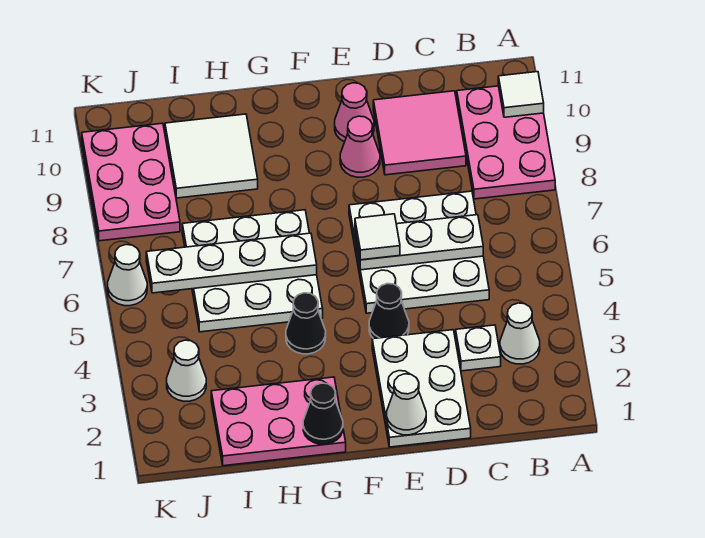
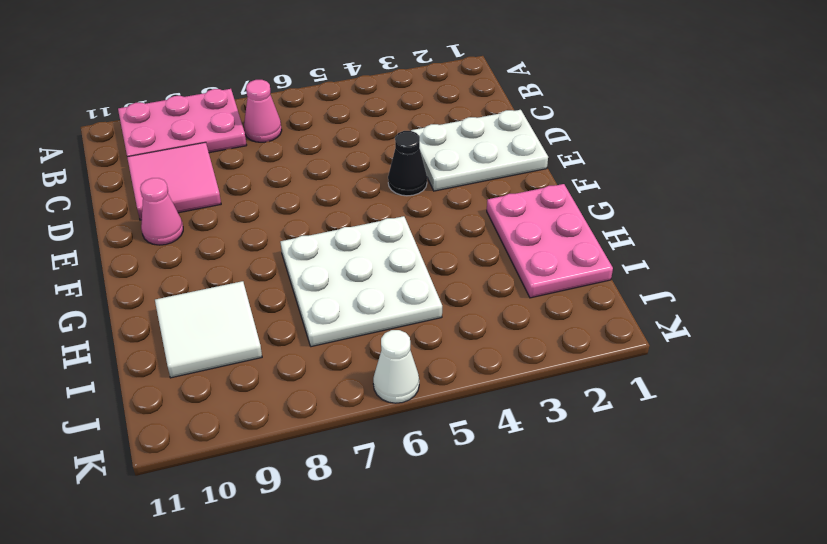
pink 1x1 cone [244,80,282,142] -> pink 1x1 cone moved to [340,116,380,177]
none -> white 1x1 cone [500,303,540,364]
none -> white 1x1 plate [456,325,501,371]
none -> white 3x3 plate [349,191,489,313]

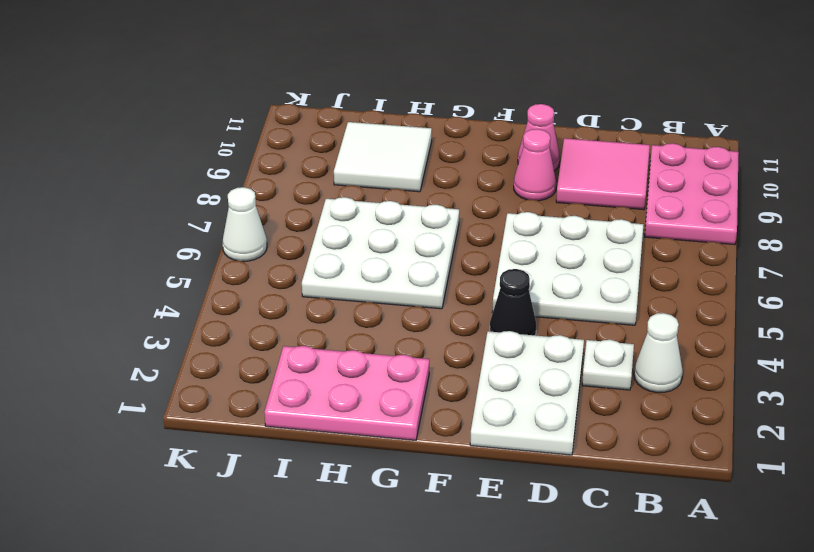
none -> black 1x1 cone [286,293,326,354]
none -> white 1x1 cone [167,340,206,401]
none -> pink 2x3 plate [82,123,180,241]

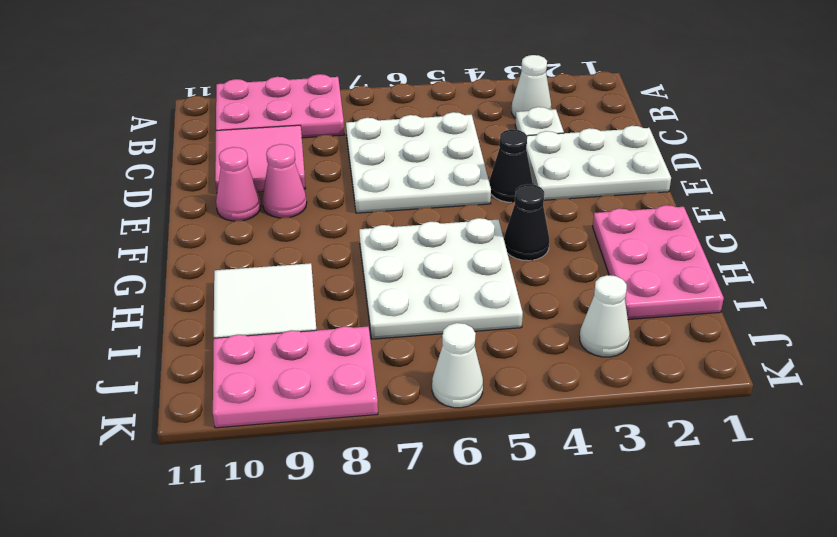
none -> white 1x1 tile [498,72,544,117]
none -> white 1x3 plate [355,215,483,270]
none -> white 1x1 cone [387,374,426,435]

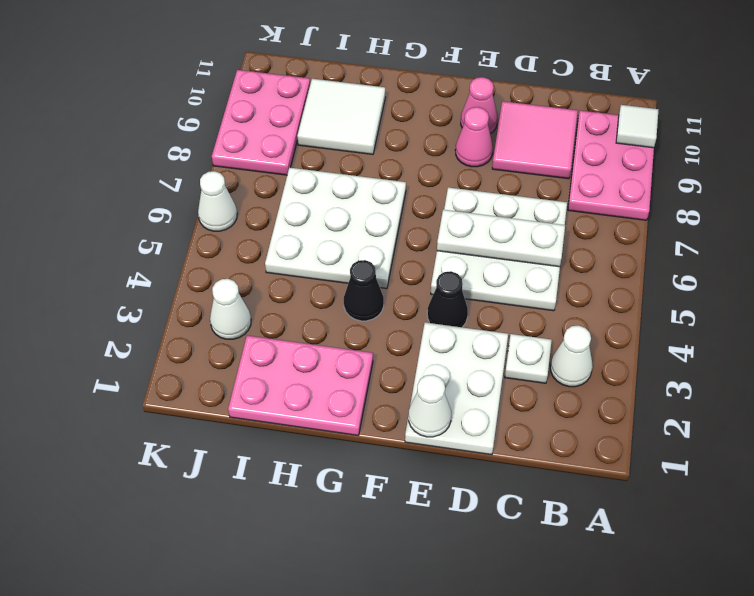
none -> black 1x1 cone [303,383,343,444]
none -> white 1x4 plate [146,233,317,293]
none -> white 1x1 tile [355,214,400,260]

